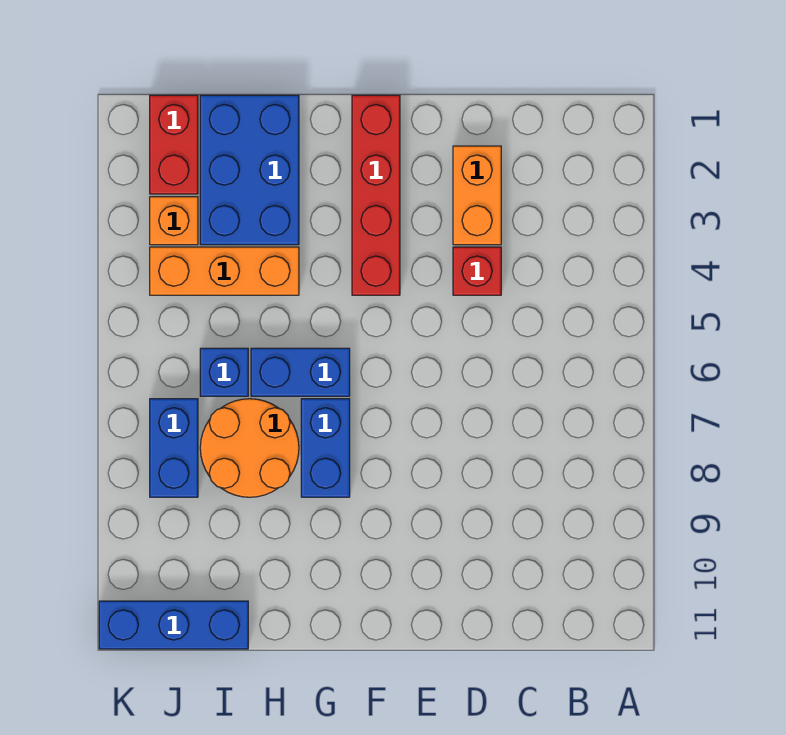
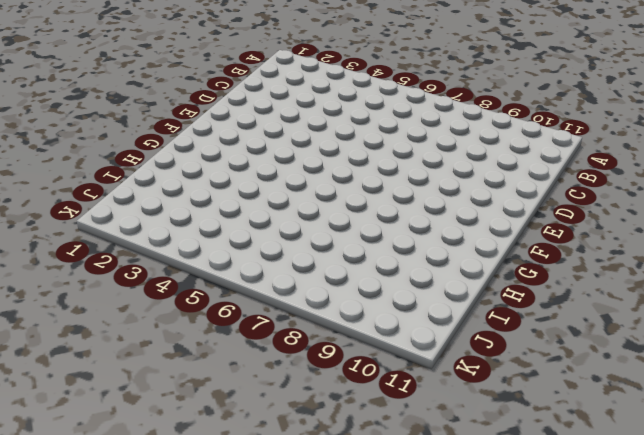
none -> orange 1x2 brick [453,146,501,245]
none -> red 1x1 brick [453,247,501,295]
none -> red 1x4 brick [352,95,400,295]

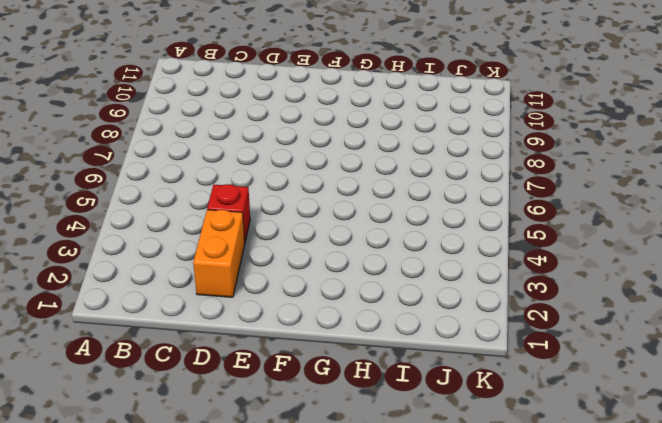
none -> red 1x4 brick [352,95,400,295]
none -> blue 1x2 brick [251,348,350,396]
none -> blue 1x2 brick [301,399,350,497]

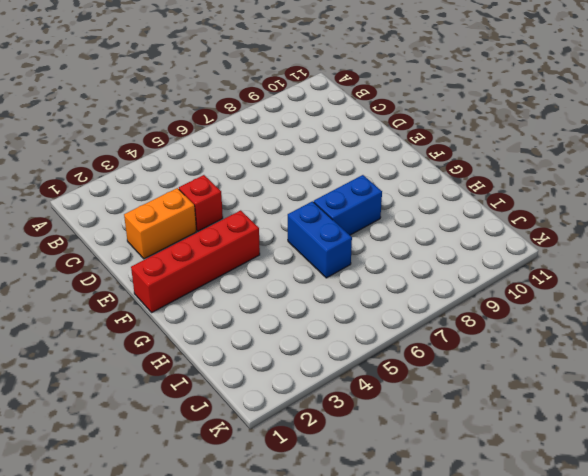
none -> blue 2x3 brick [200,95,299,245]
none -> orange 1x3 brick [150,247,299,295]
none -> orange 2x2 round brick [200,399,299,497]

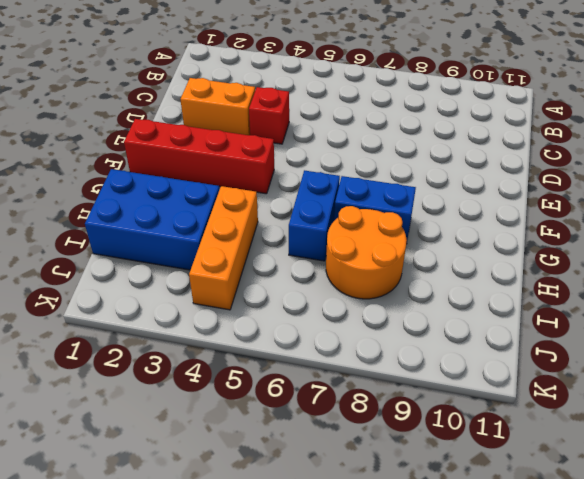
none -> blue 1x1 brick [200,348,248,396]
none -> blue 1x3 brick [99,601,248,649]
none -> red 1x2 brick [150,95,198,194]

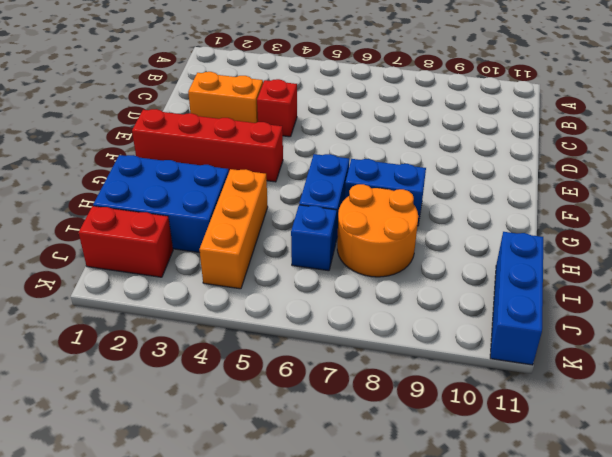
none -> orange 1x1 brick [150,197,198,245]
none -> blue 1x2 brick [150,399,198,497]

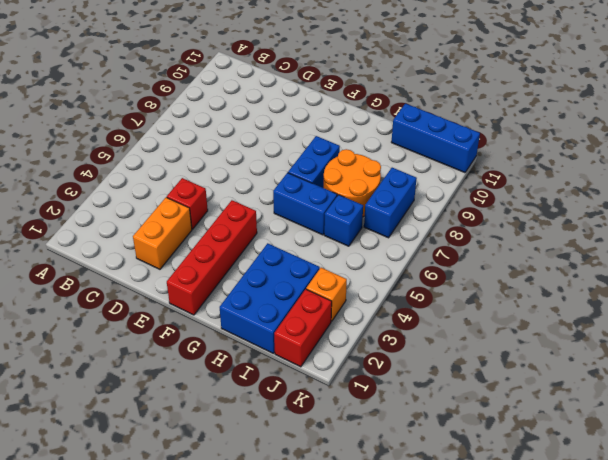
none -> orange 1x3 brick [150,247,299,295]

